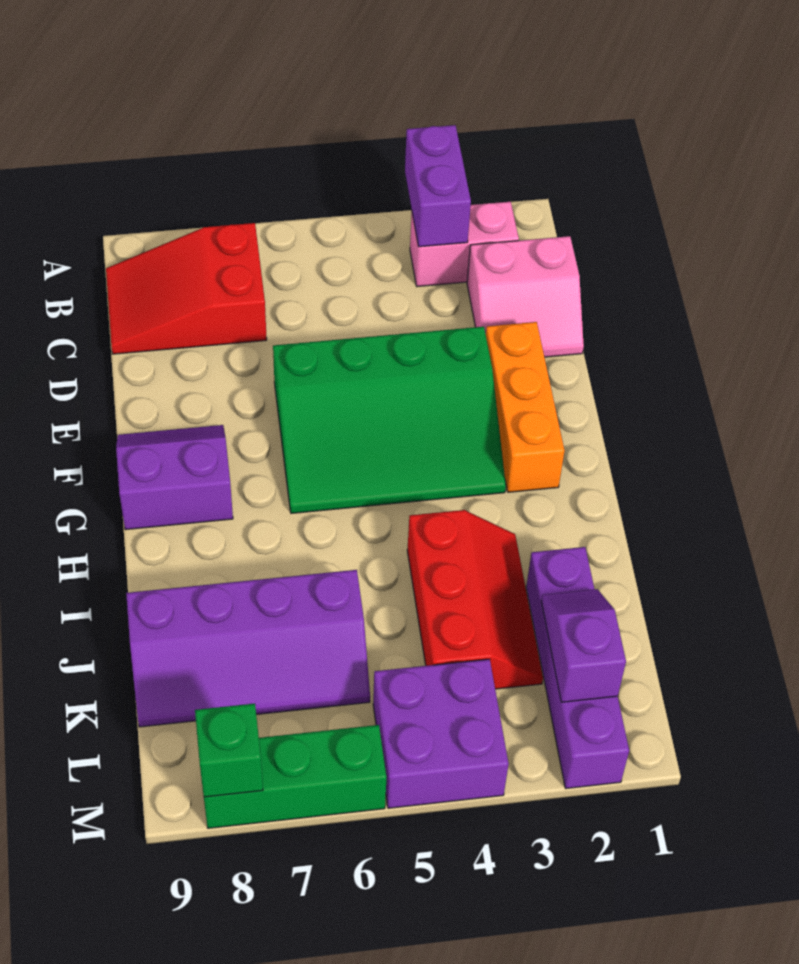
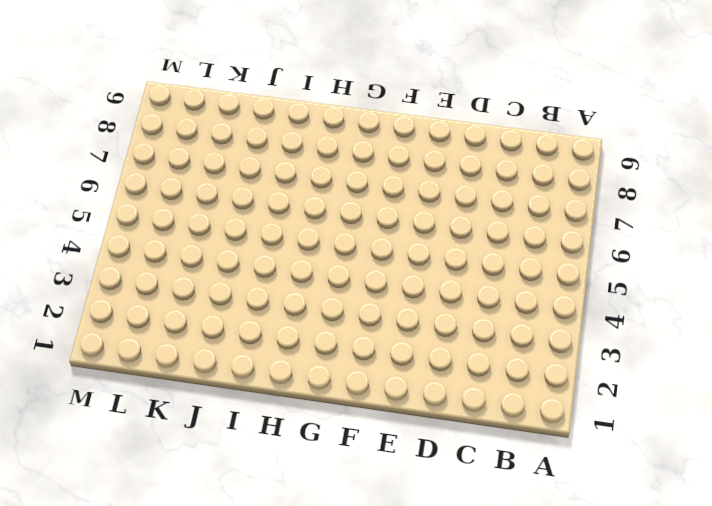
none -> pink 1x2 brick [410,202,519,287]
none -> red 2x3 slope [106,223,267,354]
none -> pink 2x2 slope [467,236,584,357]

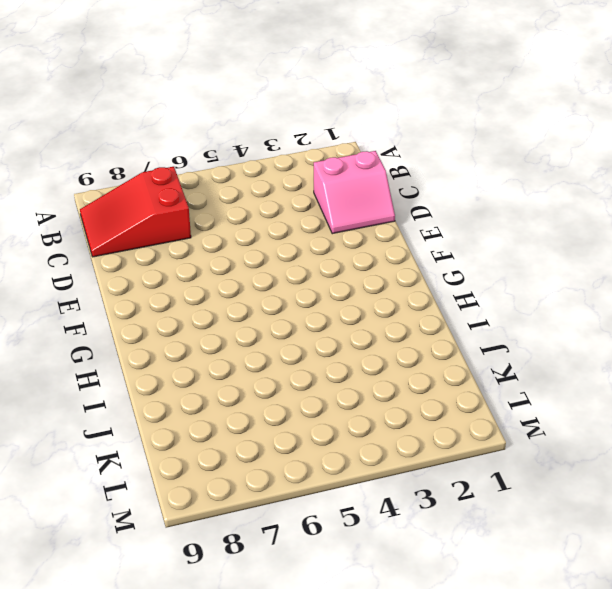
none -> pink 1x2 brick [410,202,519,287]
none -> orange 1x3 brick [486,322,565,492]
none -> green 3x4 slope [273,327,506,513]

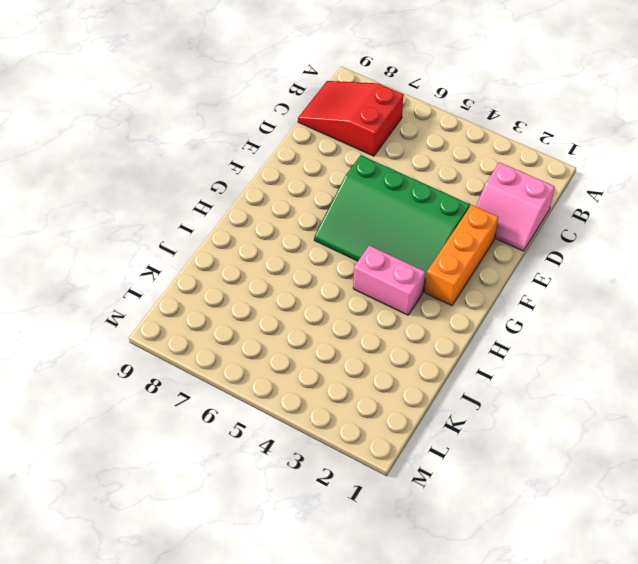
pink 1x2 brick [353,245,425,315] -> pink 1x2 brick moved to [410,202,519,287]
none -> purple 2x2 slope [116,425,233,530]
none -> red 2x3 slope [407,510,543,689]
none -> purple 1x4 brick [526,547,629,788]

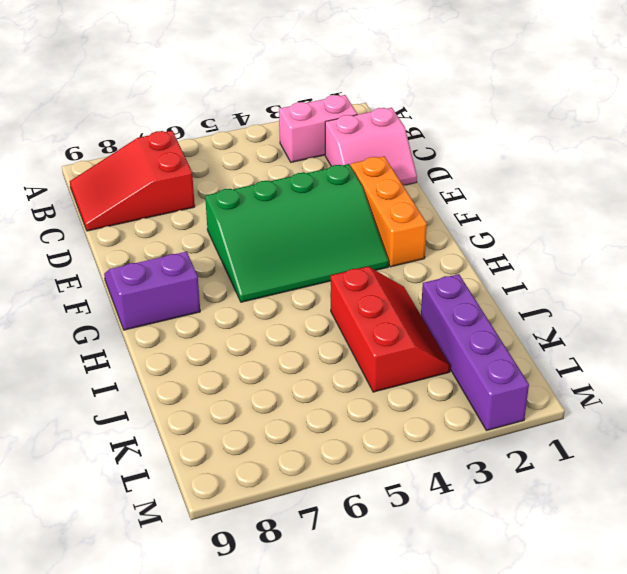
none -> purple 2x4 slope [126,570,370,727]
none -> purple 2x2 brick [373,659,509,808]
none -> green 1x3 brick [204,725,387,828]

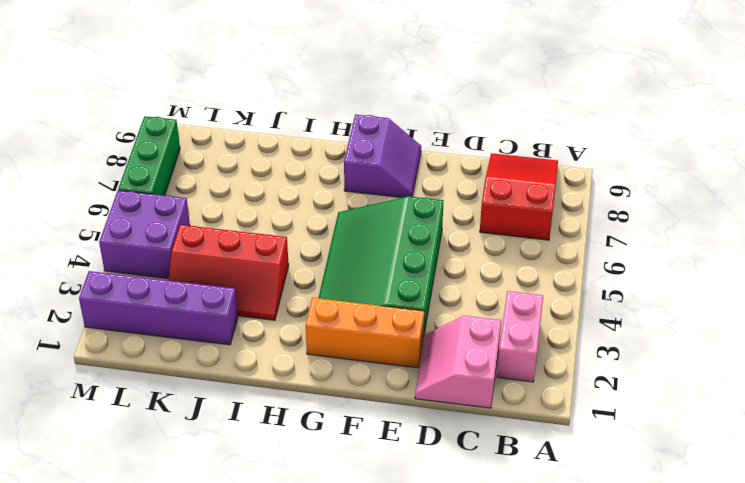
none -> purple 2x4 slope [126,570,370,727]
none -> purple 1x2 brick [405,125,471,247]
none -> purple 1x2 slope [541,589,626,702]

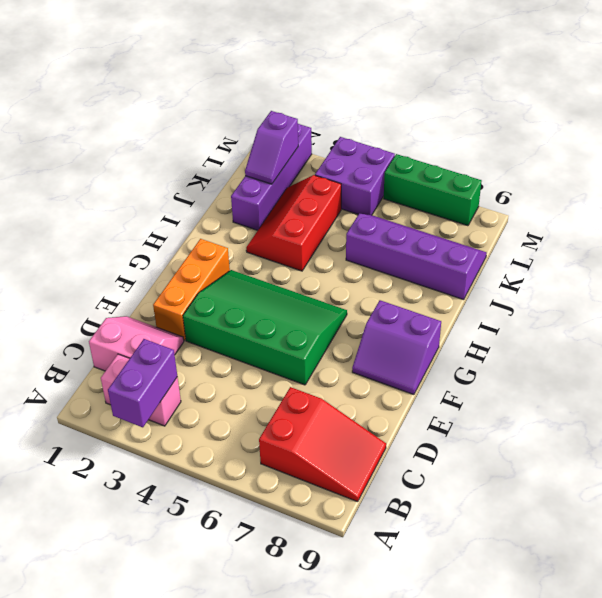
none -> green 1x1 brick [195,704,263,797]

